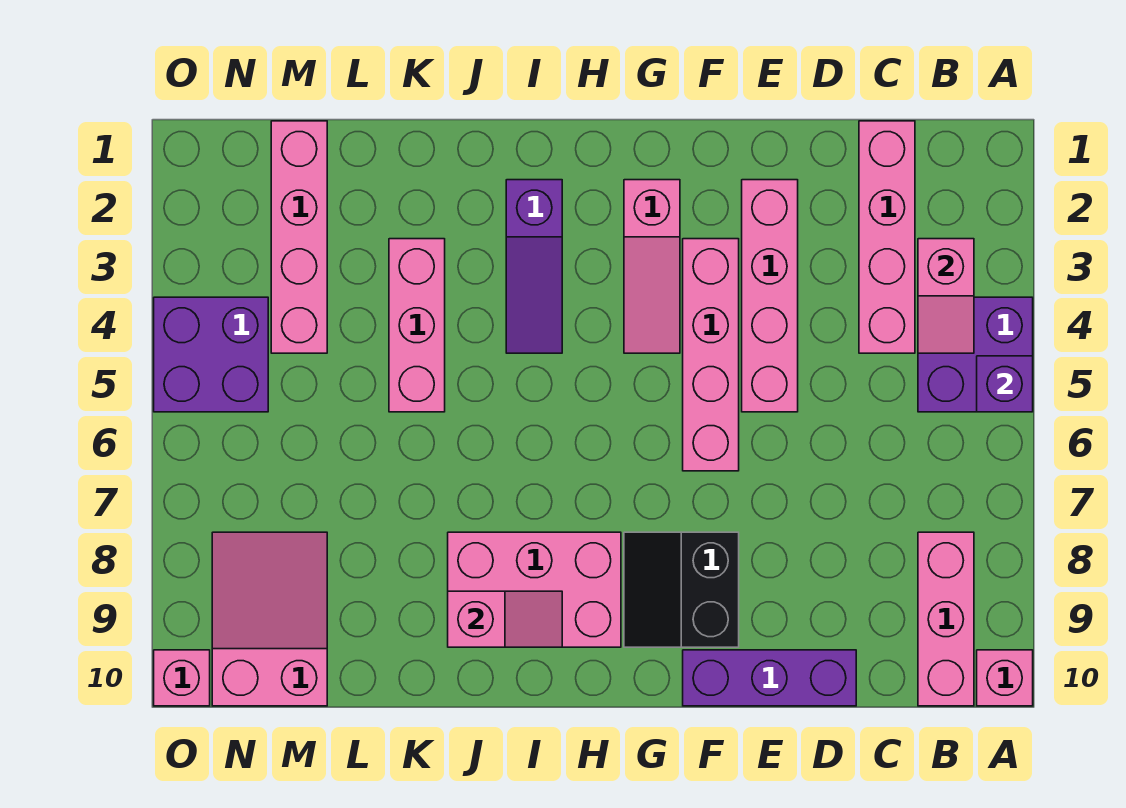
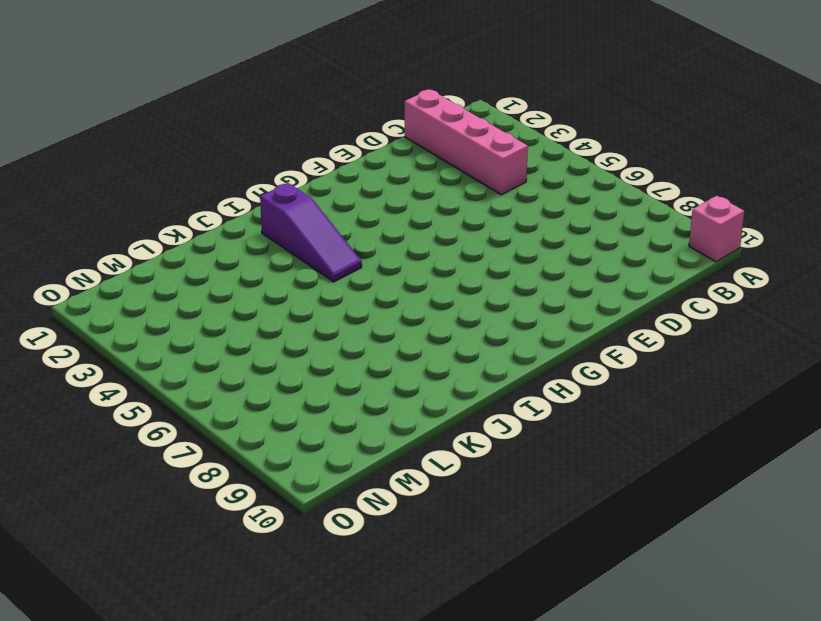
none -> purple 2x2 brick [918,297,1033,412]
none -> pink 1x3 brick [918,532,974,706]
none -> purple 1x3 brick [683,650,856,706]

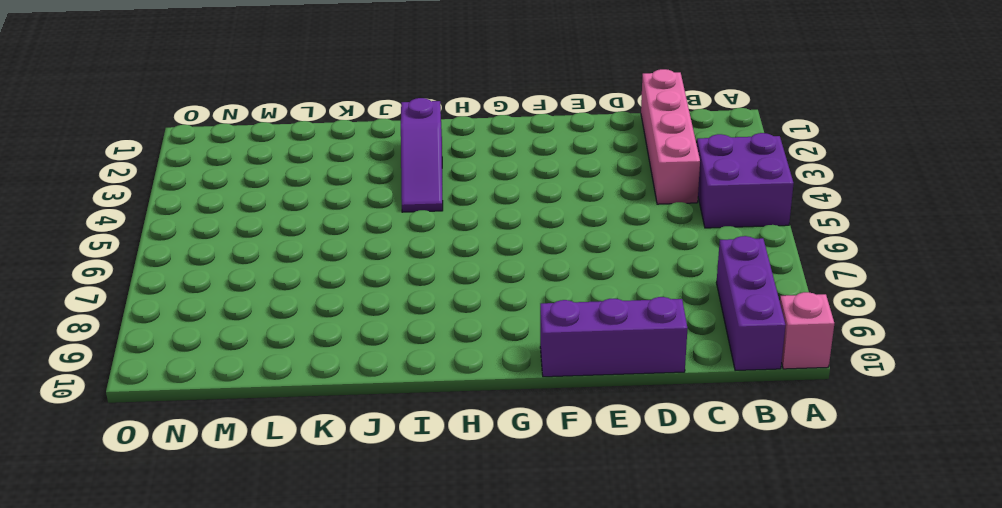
purple 1x3 brick [716,236,786,371] -> pink 1x3 brick [918,532,974,706]
none -> pink 1x4 brick [742,180,798,412]
none -> pink 1x4 brick [683,239,739,471]
none -> black 2x2 slope [624,532,739,647]

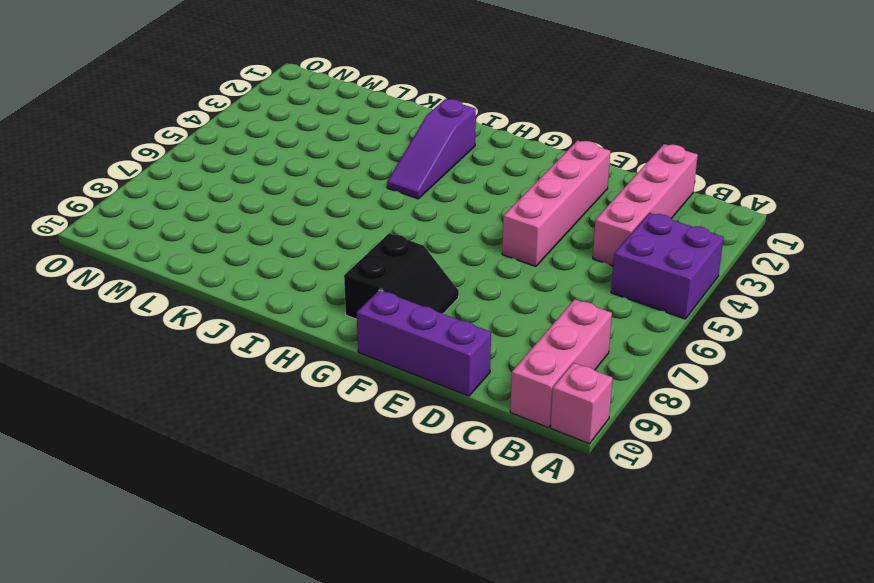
black 2x2 slope [344,233,459,319] -> black 2x2 slope turned to [624,532,739,647]
none -> pink 1x4 brick [683,239,739,471]
none -> pink 1x3 slope [624,180,680,353]
none -> pink 2x3 brick [448,532,621,647]

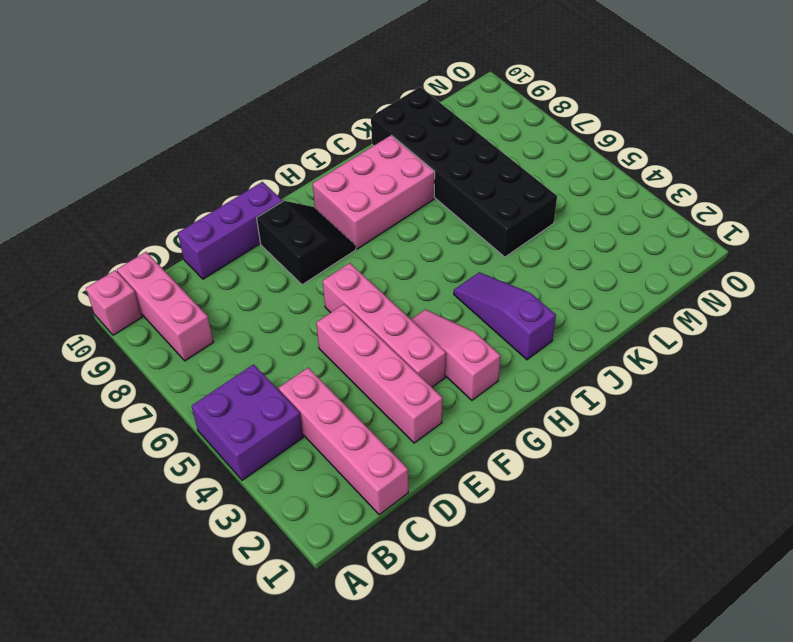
black 2x6 brick [371,87,557,257] -> pink 1x3 brick [389,239,445,412]
none -> pink 1x4 brick [271,121,327,353]
none -> pink 2x3 slope [212,532,327,706]
none -> purple 2x2 brick [154,297,268,412]

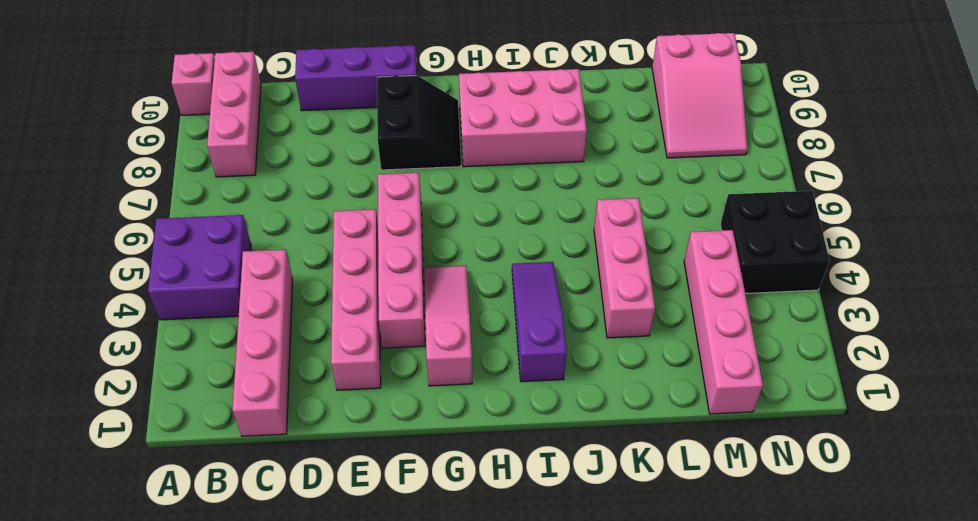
black 2x2 brick [720,191,830,293] -> purple 2x2 brick [154,297,268,412]
none -> pink 1x1 brick [154,650,210,706]
none -> purple 1x1 brick [977,356,1033,412]
none -> pink 1x2 slope [918,239,974,353]

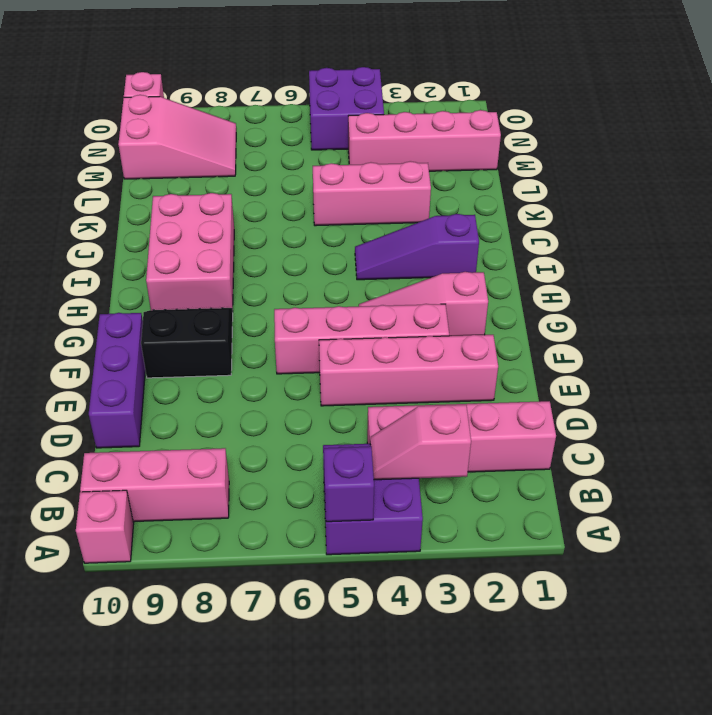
none -> pink 1x2 slope [448,591,562,647]

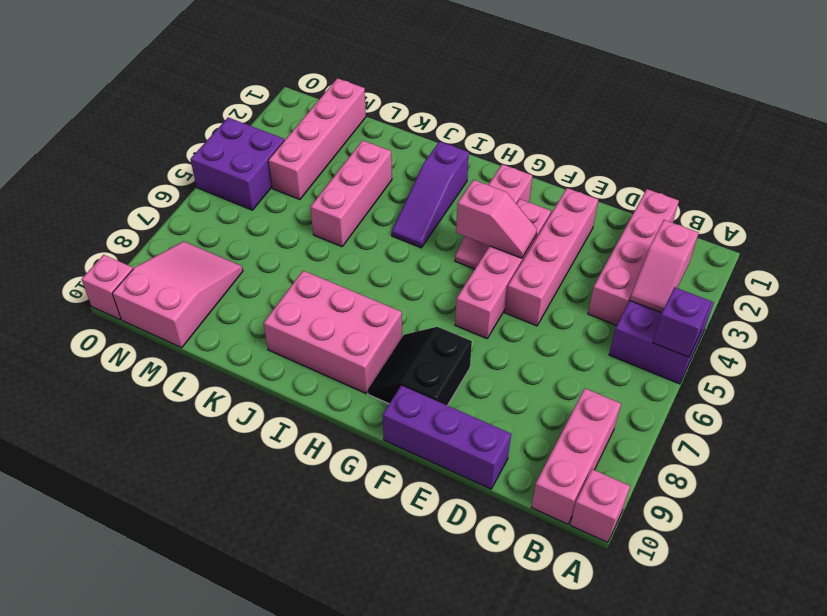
pink 1x2 slope [456,180,537,258] -> pink 1x2 slope moved to [448,591,562,647]

